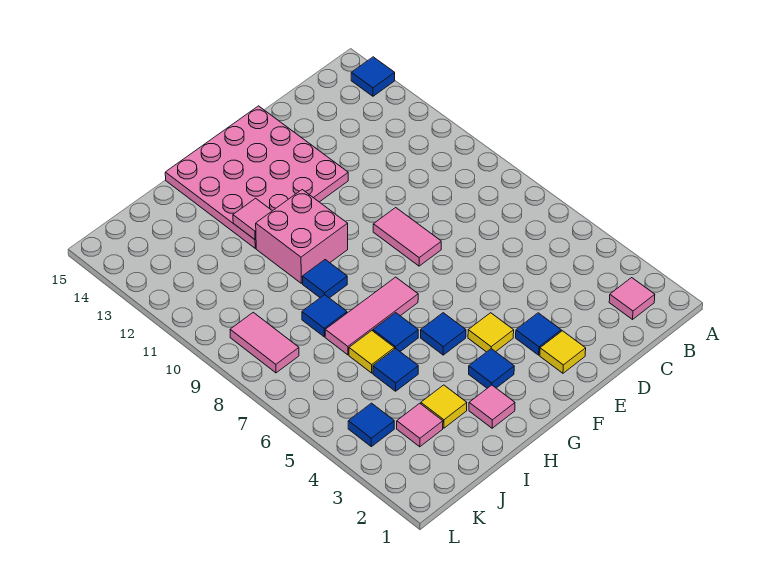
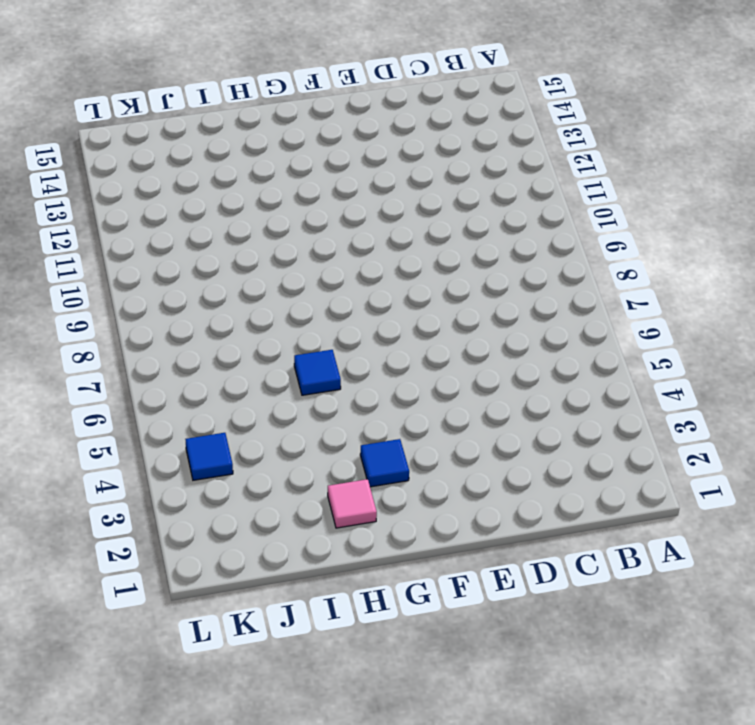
none -> blue 1x1 tile [351,57,395,96]
none -> pink 1x1 tile [609,278,655,319]
none -> yellow 1x1 tile [540,331,586,373]

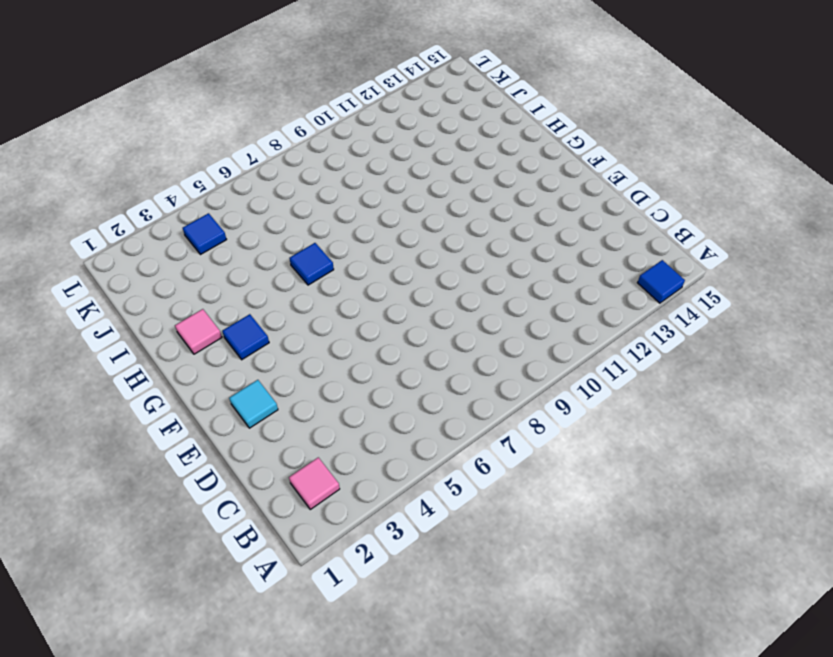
cyan 1x1 tile [229,380,278,428] -> yellow 1x1 tile [540,331,586,373]
none -> blue 1x1 tile [516,313,561,355]
none -> pink 1x2 tile [373,208,441,266]
none -> pink 4x4 plate [165,106,348,248]

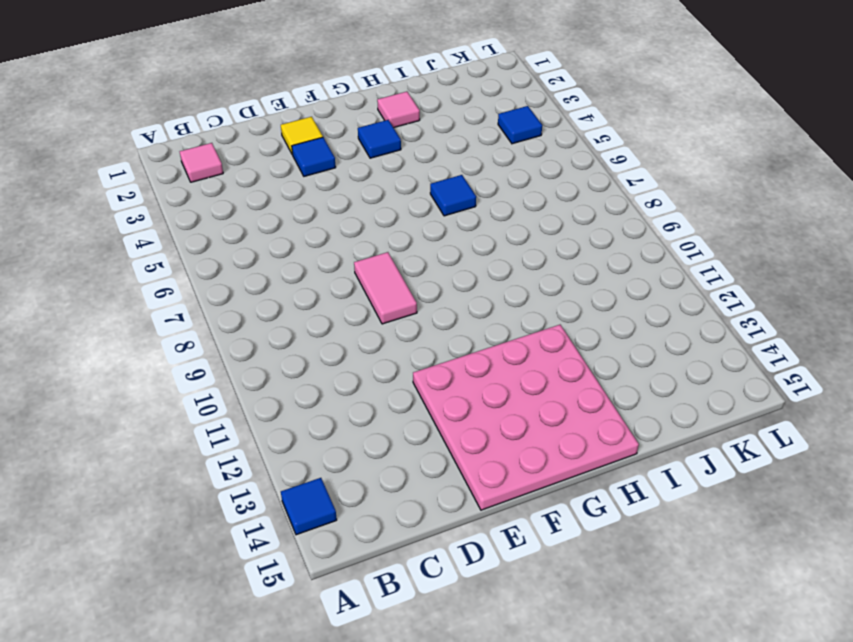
none -> yellow 1x1 tile [468,313,514,352]
none -> blue 1x1 tile [421,313,466,355]
none -> pink 1x3 tile [325,277,418,355]

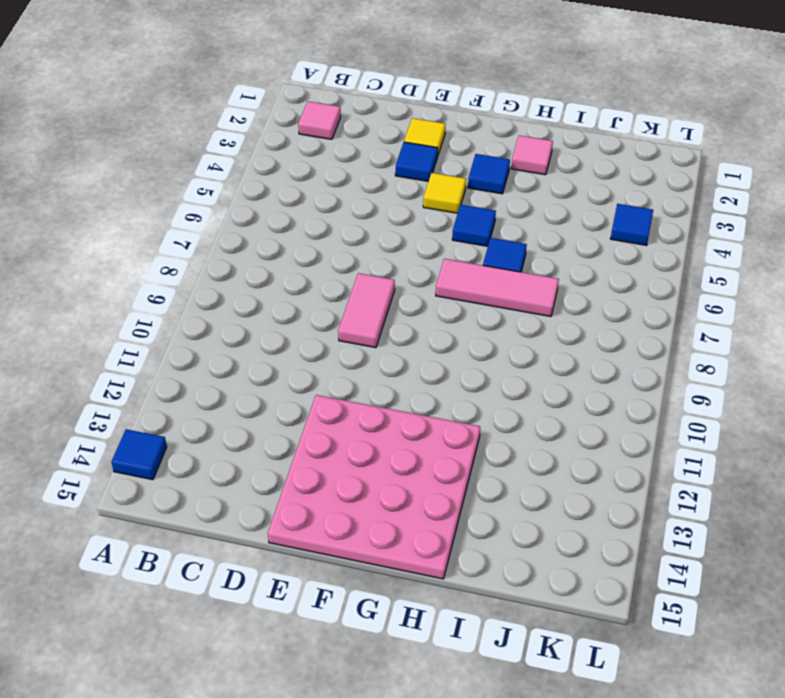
none -> pink 2x2 brick [256,190,348,283]
none -> blue 1x1 tile [302,260,347,298]
none -> yellow 1x1 tile [421,385,467,428]

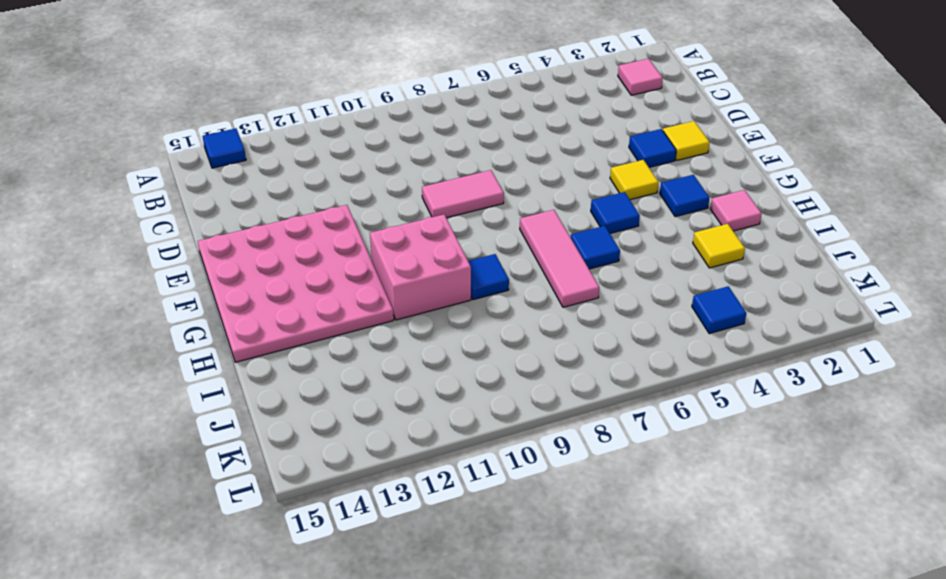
none -> blue 1x1 tile [373,349,418,391]
none -> yellow 1x1 tile [349,331,395,373]
none -> blue 1x1 tile [302,295,347,337]

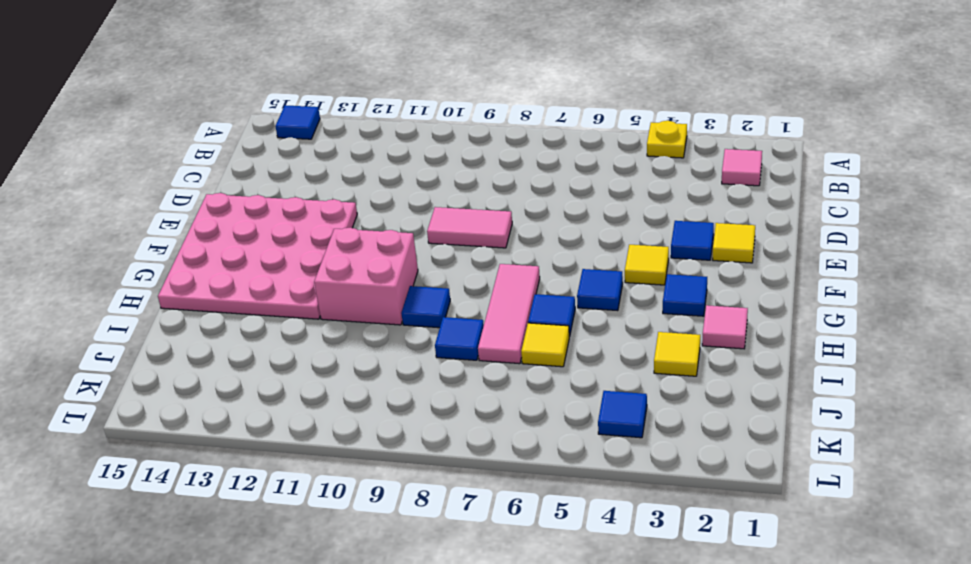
yellow 1x1 plate [647,121,687,158] -> none
none -> blue 1x1 tile [373,349,418,391]
none -> pink 1x1 tile [397,403,443,447]
none -> pink 1x2 tile [230,312,299,373]

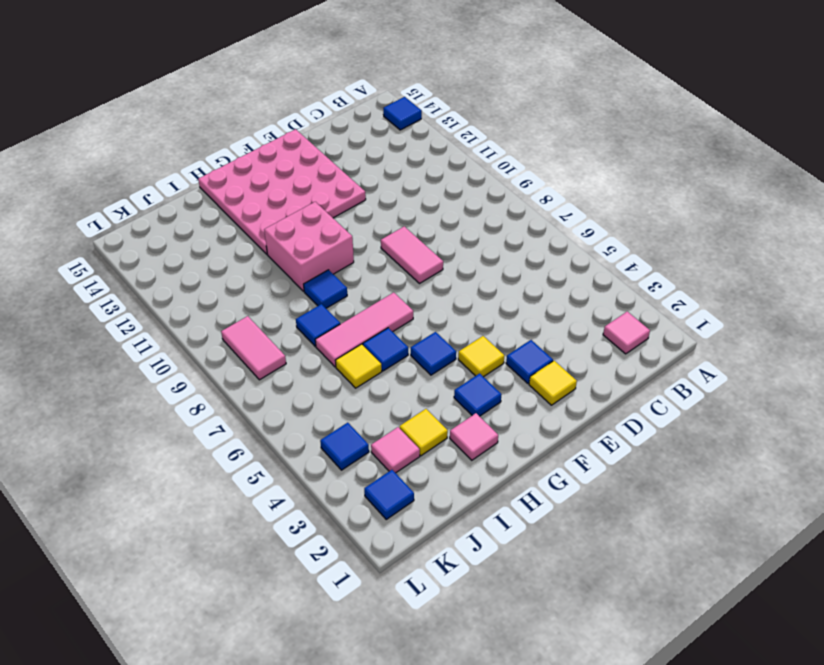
blue 1x1 tile [364,470,414,519] -> blue 1x1 tile moved to [373,349,418,391]
none -> pink 1x1 tile [233,198,272,240]

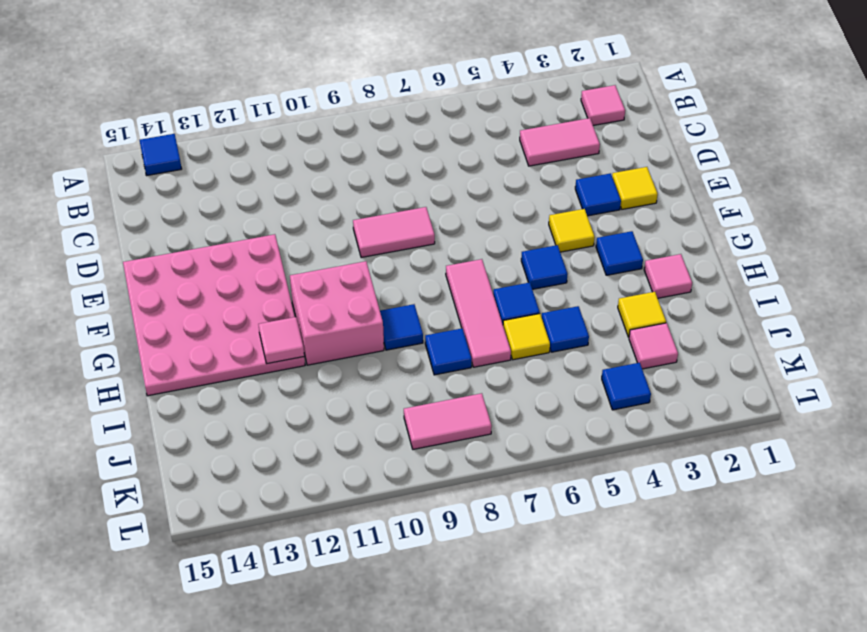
pink 1x2 tile [520,118,600,166] -> none

